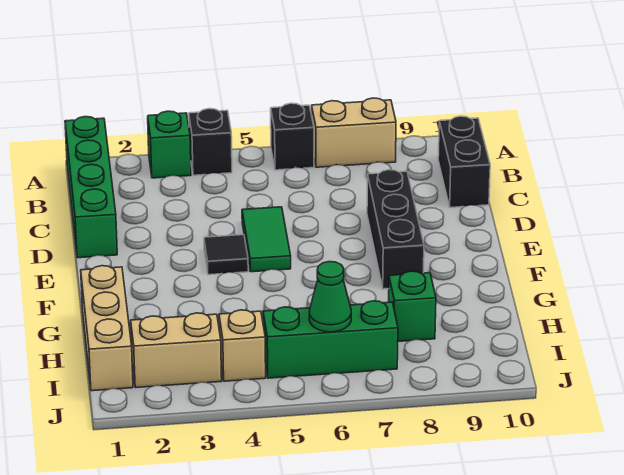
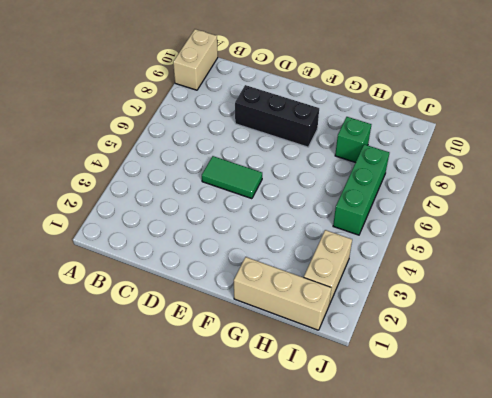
tan 1x2 brick [173,29,218,90] -> tan 1x2 brick moved to [312,98,396,167]
none -> green 1x4 brick [65,117,117,258]
none -> green 1x1 brick [148,111,191,178]
none -> black 1x1 brick [189,109,232,175]

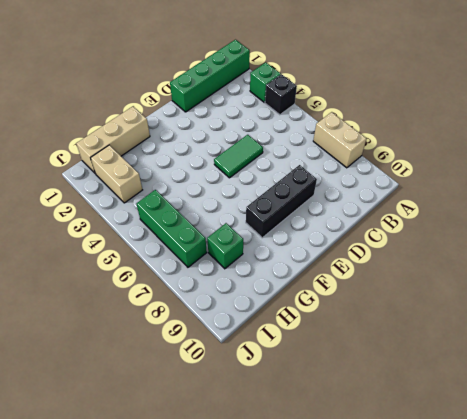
none -> black 1x1 brick [271,103,314,170]
none -> black 1x2 brick [438,116,490,208]
none -> black 1x1 tile [204,235,248,275]

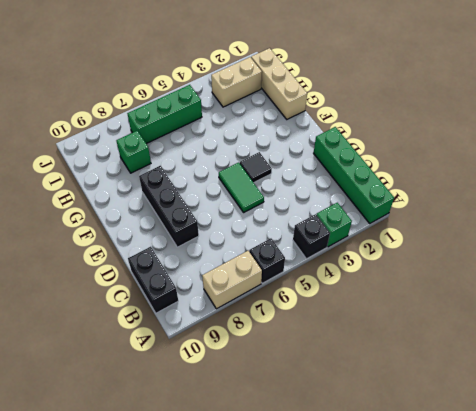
none -> tan 1x1 brick [219,310,266,381]
none -> green 1x1 cone [309,262,351,332]

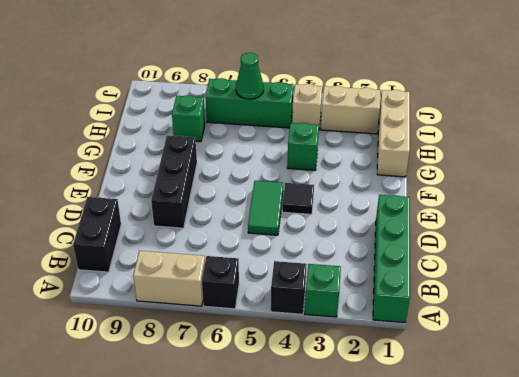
green 1x1 brick [287,123,319,170] -> none

